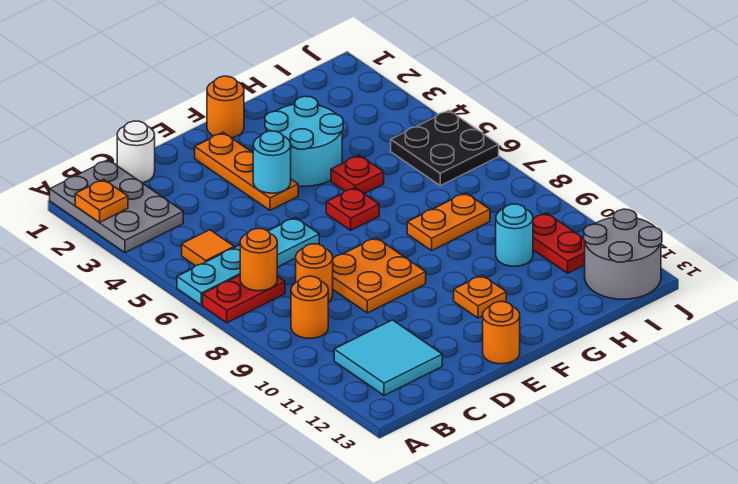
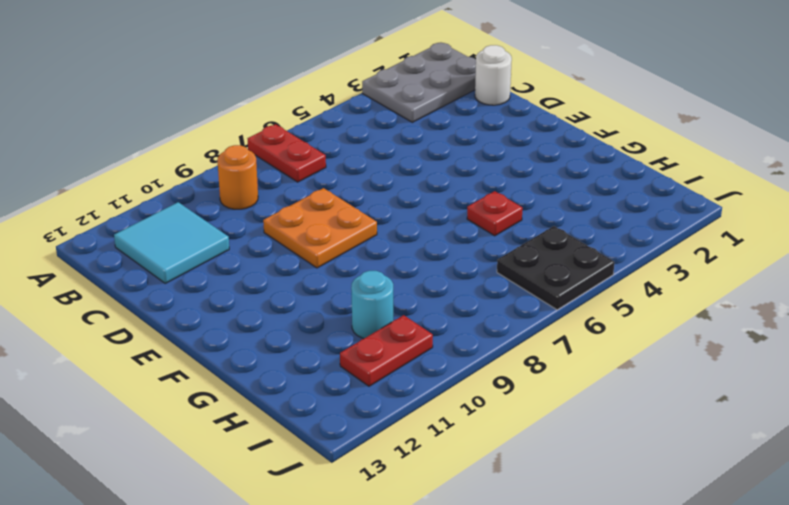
none -> cyan 1x4 plate [177,218,319,305]
none -> orange 1x1 tile [182,230,234,266]
none -> orange 1x1 round brick [296,244,333,302]

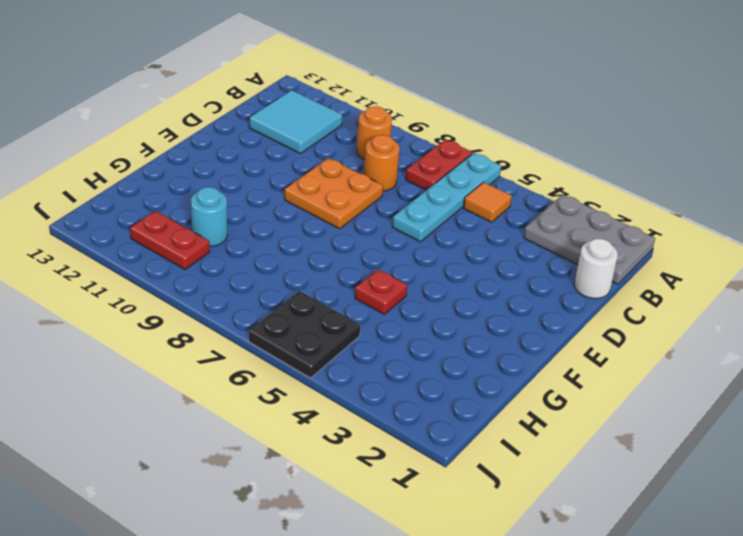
none -> orange 1x3 plate [195,132,298,210]
none -> orange 1x1 round brick [483,302,520,364]
none -> orange 1x1 round brick [207,76,244,138]

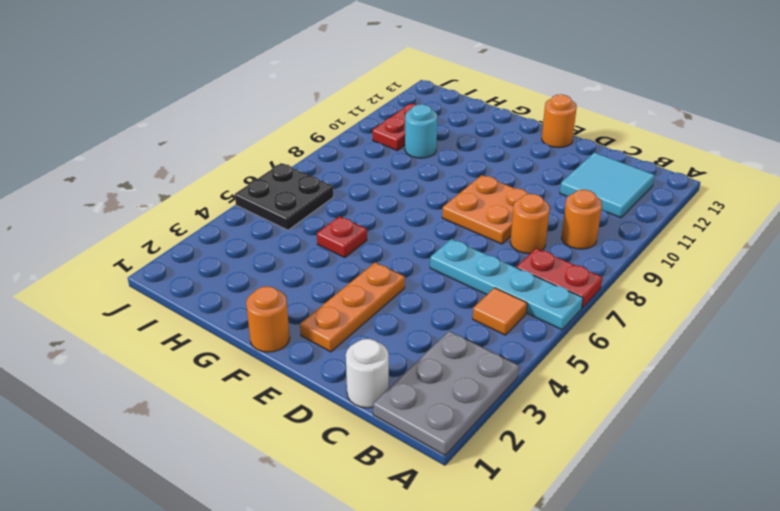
none -> cyan 2x2 round brick [265,96,343,186]
none -> red 1x1 plate [326,188,379,230]
none -> orange 1x1 plate [454,275,506,318]

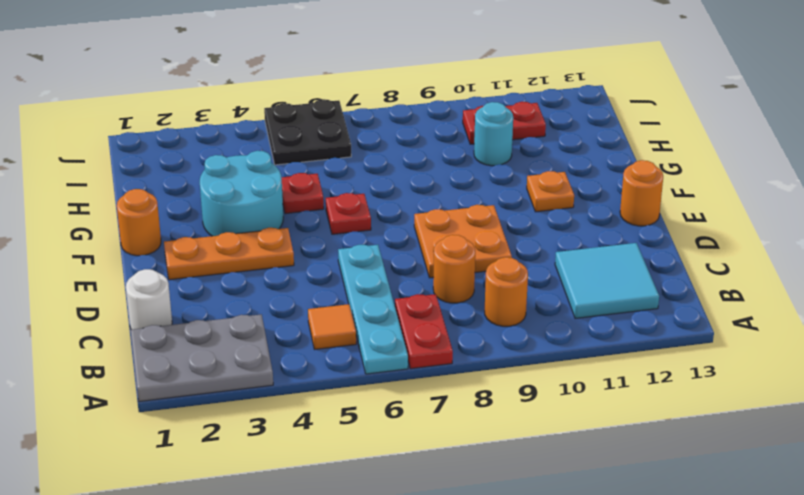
none -> orange 1x2 plate [407,193,490,251]
none -> grey 2x2 round brick [584,209,662,299]
none -> orange 1x1 plate [75,179,128,222]

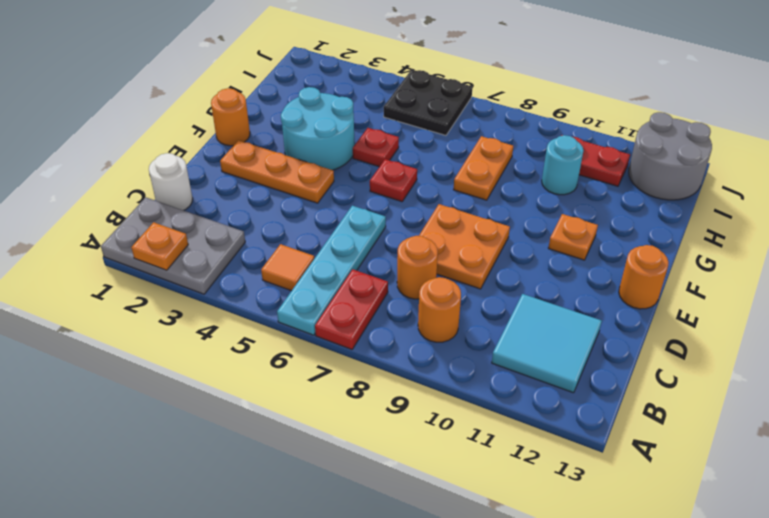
none -> orange 1x1 round brick [240,229,277,291]
none -> cyan 1x1 round brick [253,131,291,193]

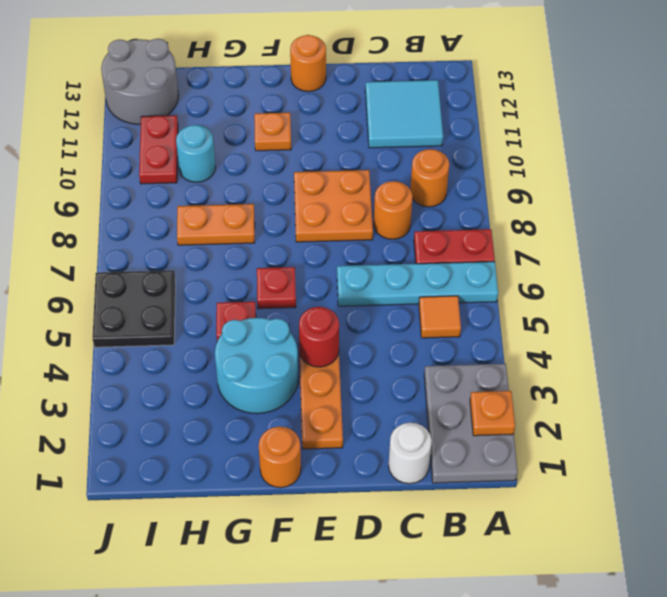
red 1x1 round brick [299,307,339,367] -> cyan 1x1 round brick [253,131,291,193]
none -> orange 1x1 round brick [240,229,277,291]

